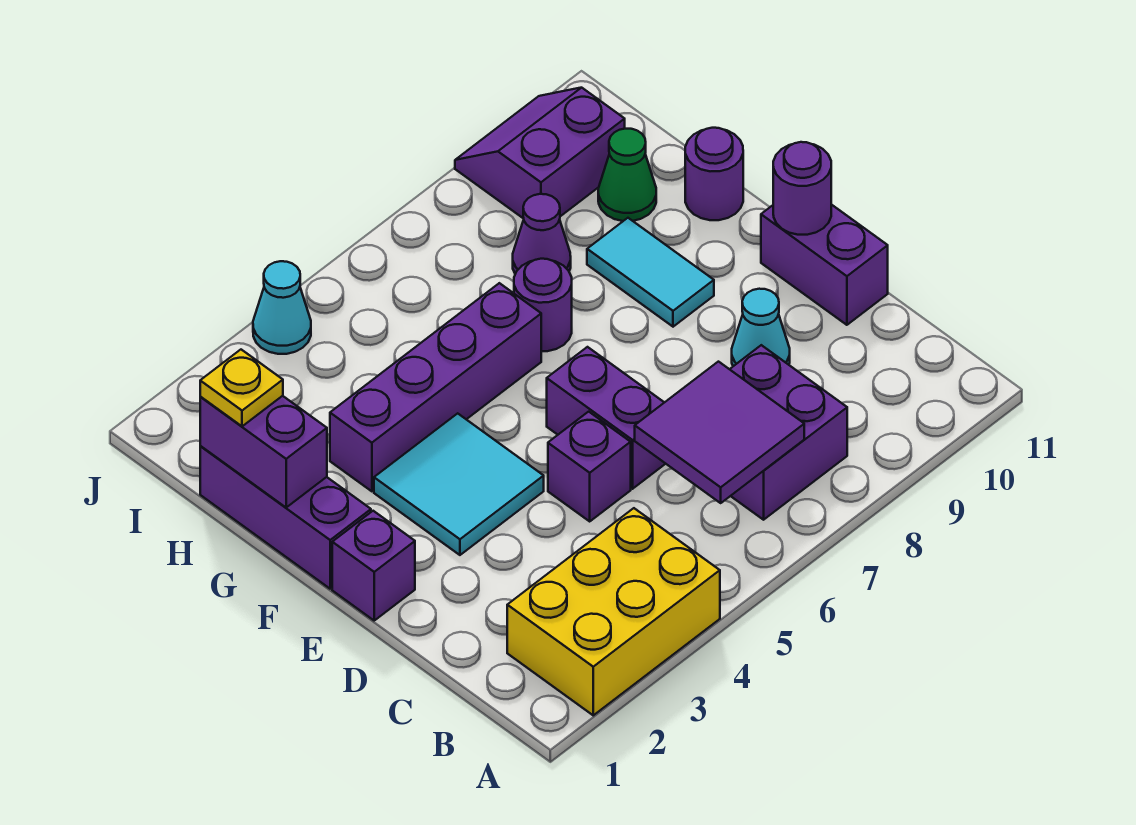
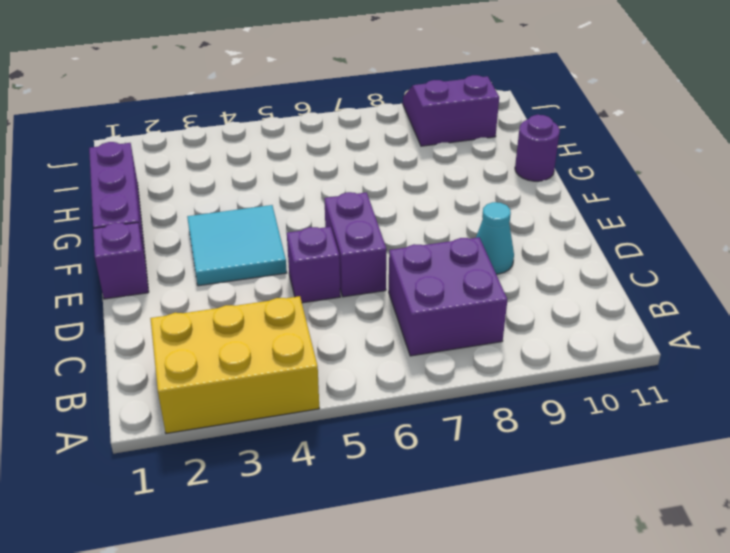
none -> purple 1x2 brick [761,204,888,325]
none -> cyan 1x2 tile [587,218,714,327]
none -> purple 1x4 brick [330,283,541,491]

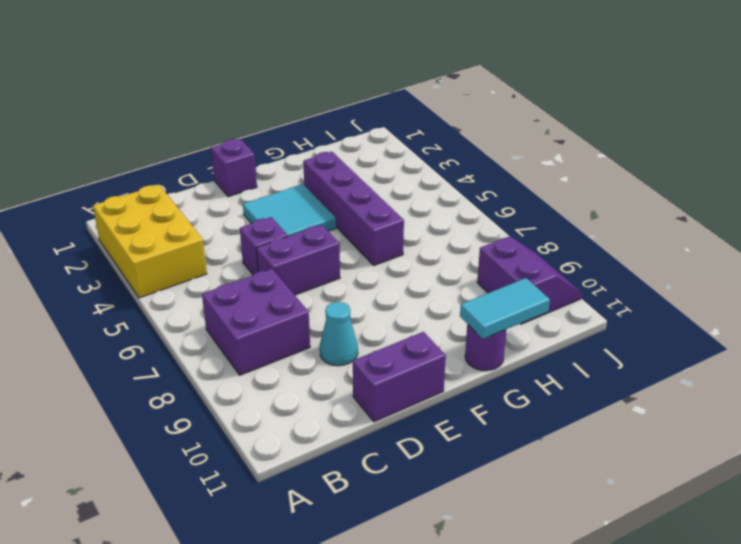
cyan 1x2 tile [460,278,550,339] -> cyan 1x2 tile moved to [587,218,714,327]
none -> purple 1x3 brick [200,446,371,589]
none -> purple 1x1 round brick [514,259,572,351]
none -> purple 1x1 cone [513,194,571,274]

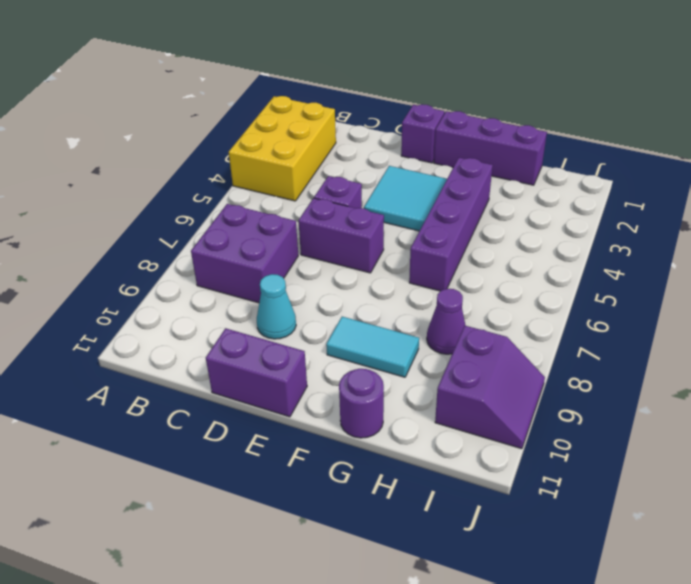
none -> purple 1x1 round brick [514,259,572,351]
none -> green 1x1 cone [598,129,656,221]
none -> cyan 1x1 cone [253,261,311,354]

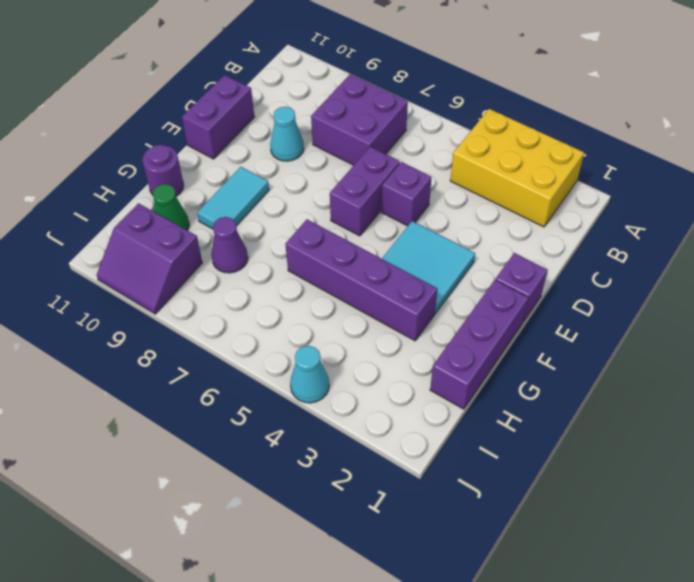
none -> purple 1x1 round brick [514,259,572,351]
none -> purple 2x2 tile [635,362,804,503]
none -> purple 1x1 round brick [773,142,831,235]

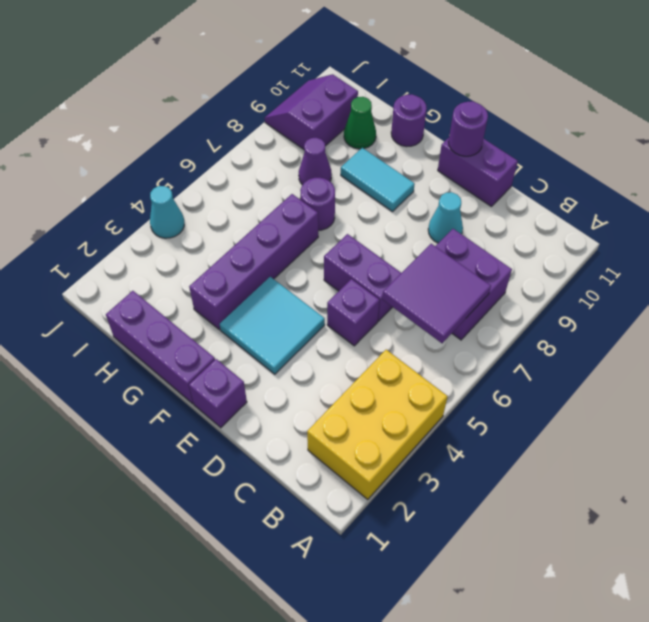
none -> purple 1x2 brick [200,396,327,508]
none -> yellow 1x1 plate [200,350,283,426]

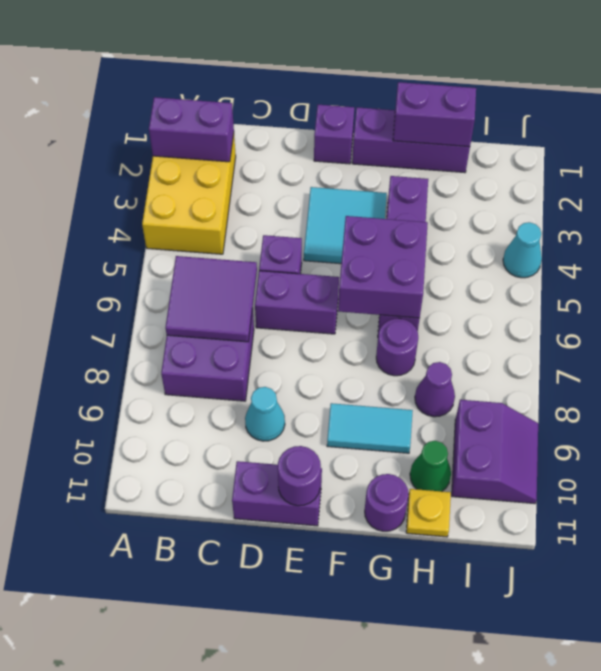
purple 1x2 brick [149,97,234,162] -> none
purple 2x2 brick [338,216,428,318] -> none
yellow 1x1 plate [406,489,451,537] -> yellow 1x1 plate moved to [200,350,283,426]

